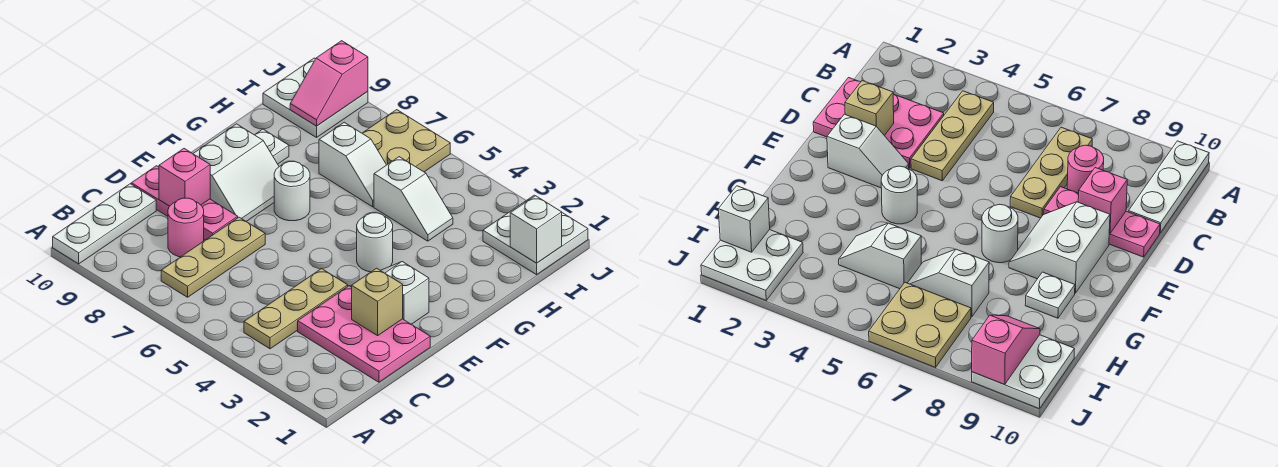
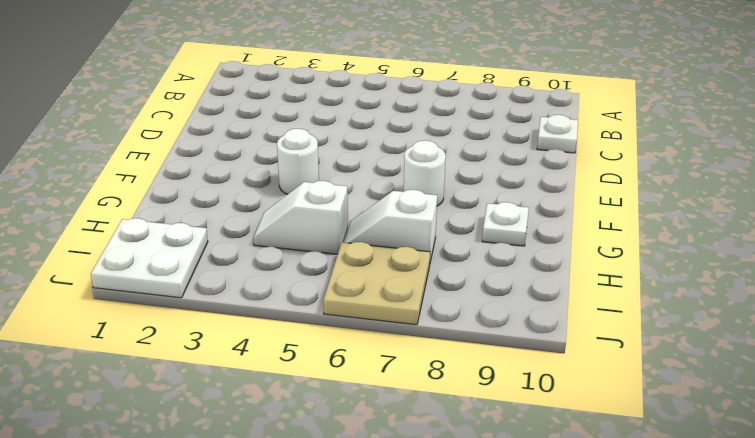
white 1x1 plate [537,115,578,153] -> white 1x3 plate [53,184,156,264]
none -> tan 1x3 plate [244,269,348,349]
none -> tan 1x3 plate [161,217,265,297]
none -> pink 2x3 plate [298,286,430,382]

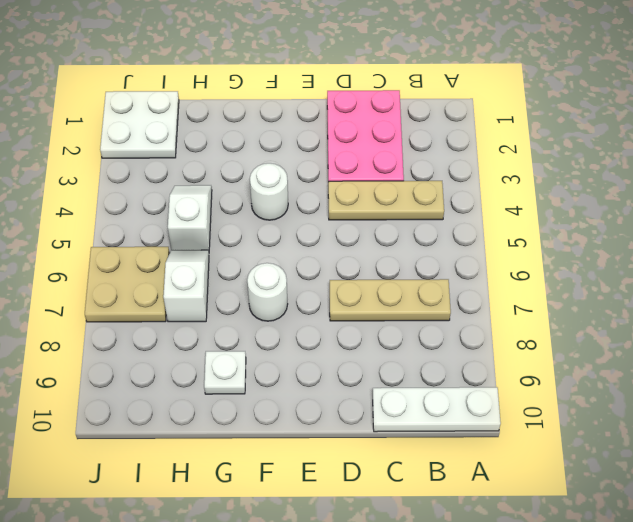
none -> pink 1x1 round brick [168,198,204,257]
none -> pink 1x3 plate [131,166,238,240]
none -> white 1x2 slope [380,262,429,324]

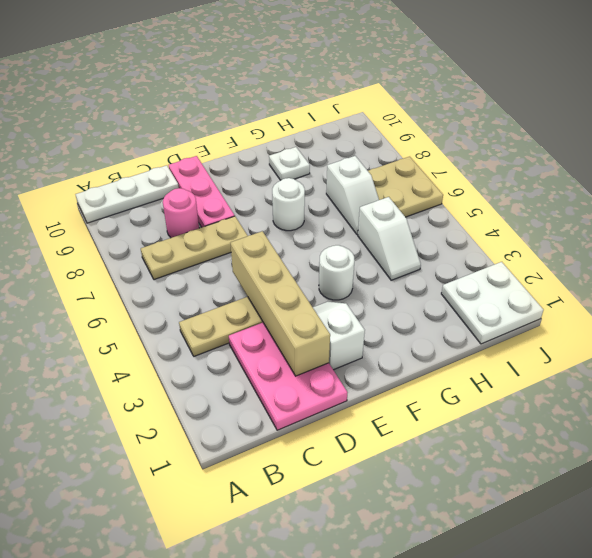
tan 1x4 brick [231,231,330,376] -> tan 1x1 brick [352,268,403,335]
none -> white 2x2 slope [193,124,279,222]
none -> white 2x2 plate [263,58,368,137]
none -> pink 1x1 brick [159,149,210,206]

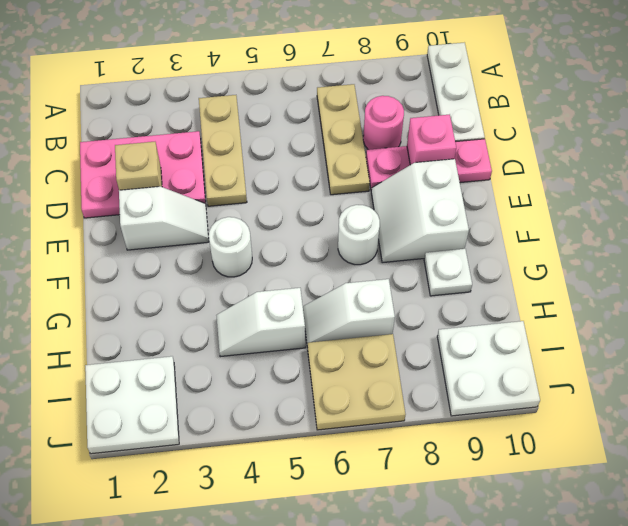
none -> white 1x1 brick [510,196,562,263]
none -> pink 1x2 slope [290,41,368,126]

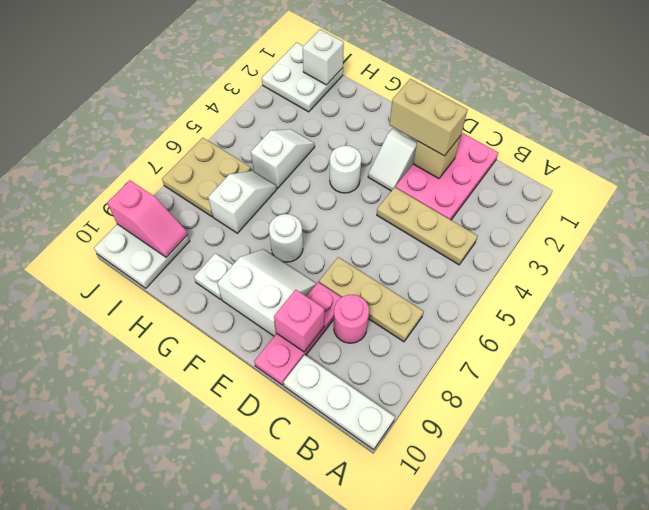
tan 1x2 brick [389,79,468,156] -> none

